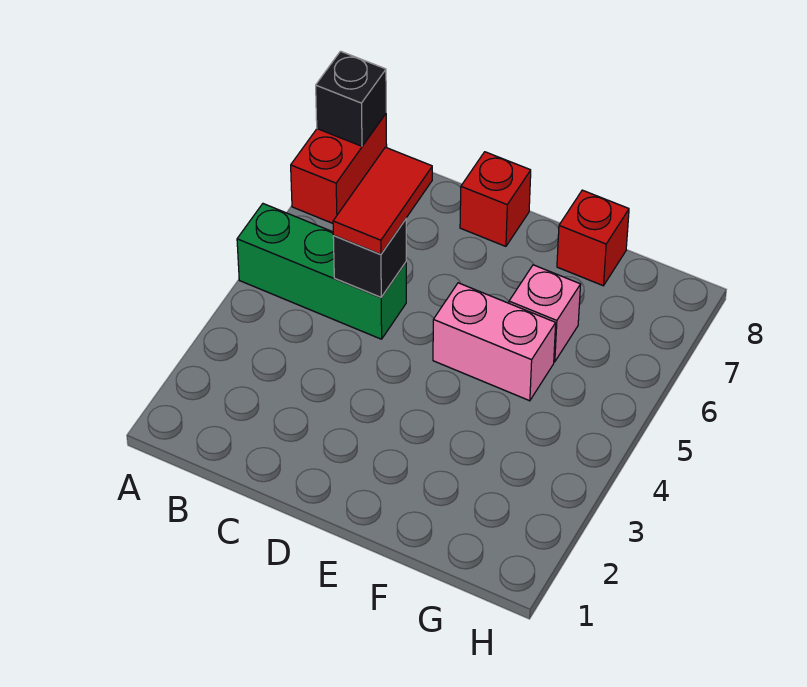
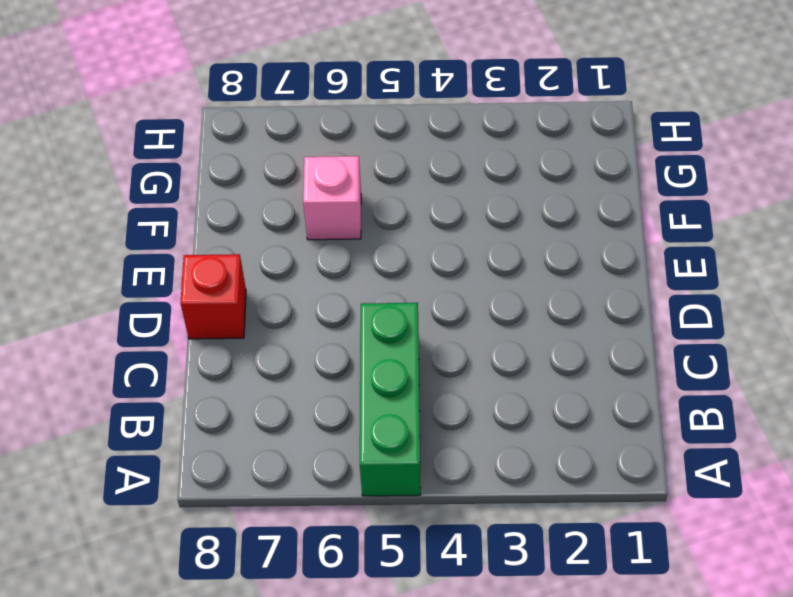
none -> red 1x2 brick [291,114,387,223]
none -> pink 1x2 brick [433,283,556,401]

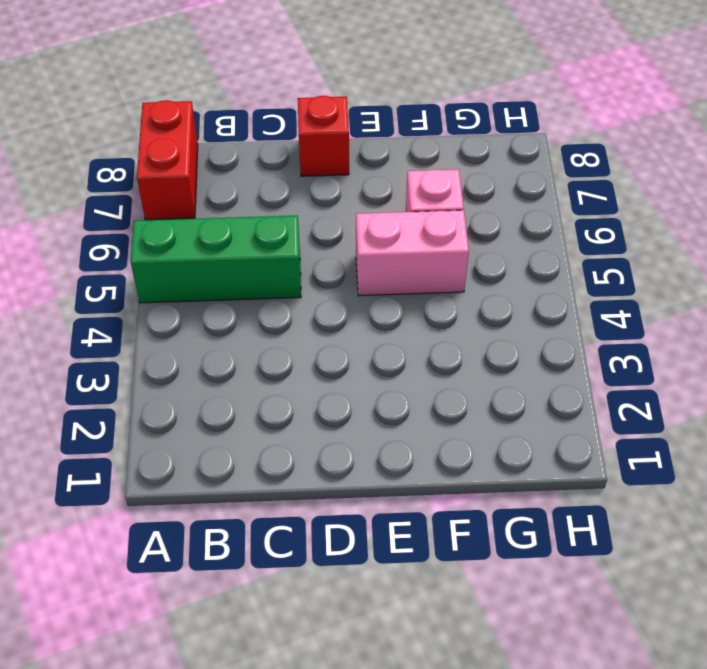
none -> red 1x1 brick [557,190,629,286]
none -> black 1x1 brick [316,51,386,146]

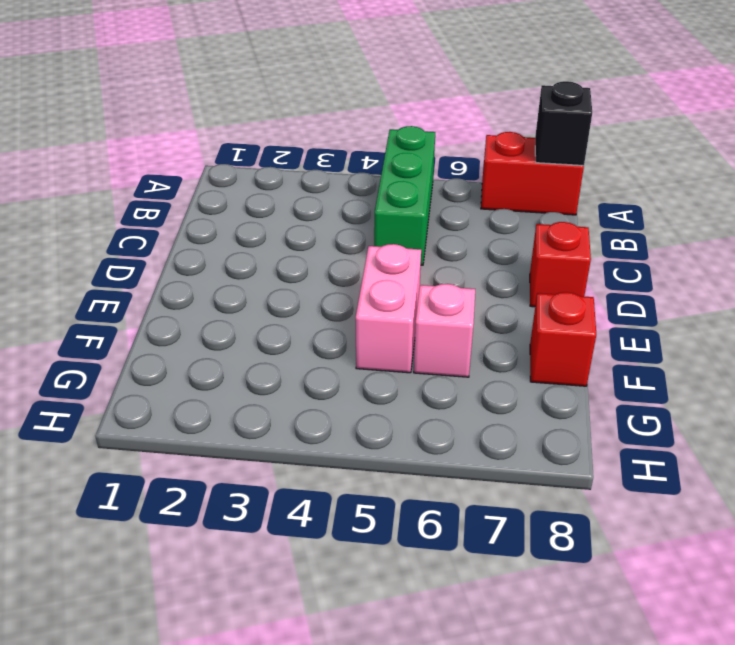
none -> black 1x1 brick [333,219,406,297]
none -> red 1x2 tile [333,147,432,254]

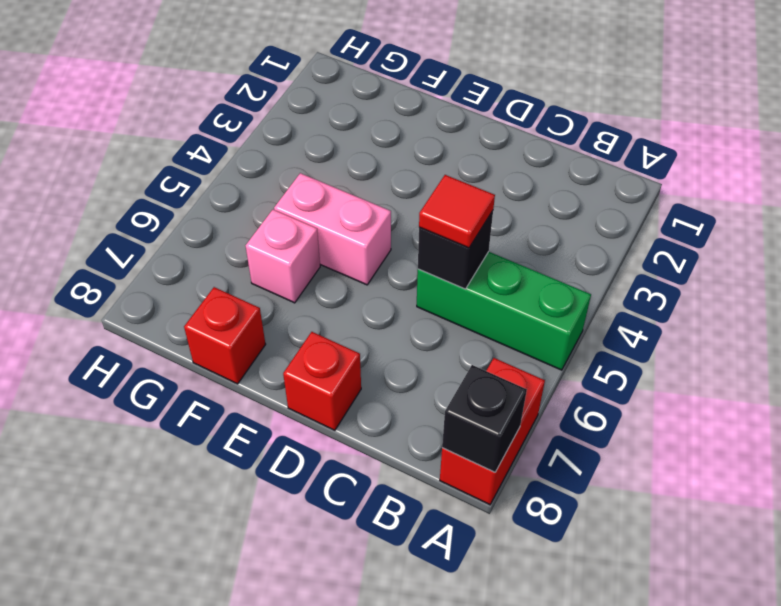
red 1x1 tile [419,175,495,248] -> red 1x2 tile [333,147,432,254]

